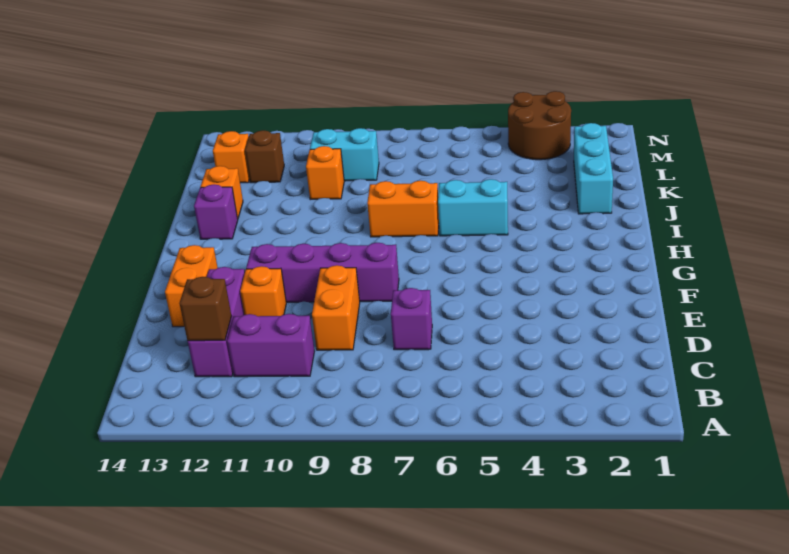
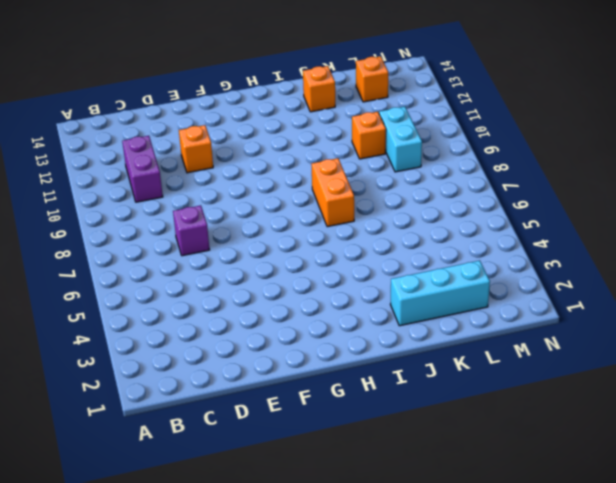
none -> purple 1x3 brick [188,267,245,377]
none -> orange 1x2 brick [312,265,360,350]
none -> orange 1x2 brick [165,245,218,327]

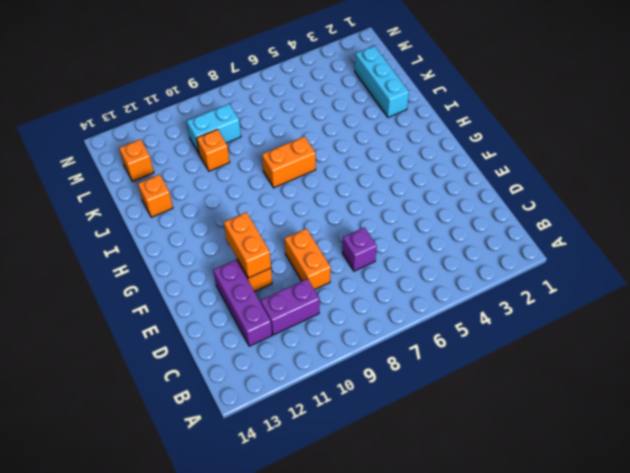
orange 1x2 brick [224,212,271,278] -> orange 1x2 brick moved to [165,245,218,327]
none -> purple 1x4 brick [246,243,399,302]
none -> cyan 1x2 brick [438,179,508,236]
none -> purple 1x1 brick [194,185,238,239]

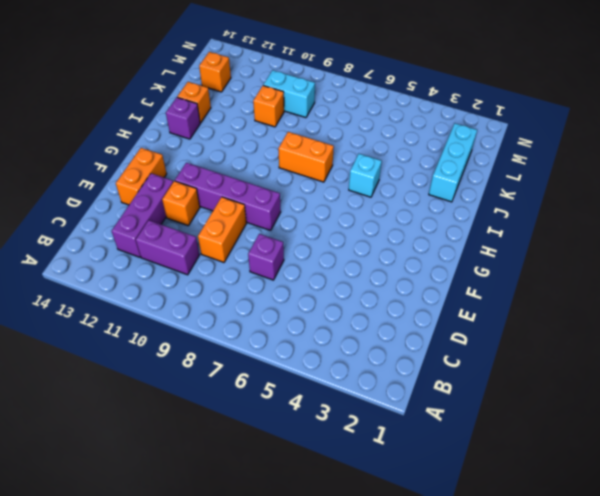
cyan 1x1 brick [349,154,382,197] -> cyan 1x2 brick [438,179,508,236]
none -> brown 1x1 brick [245,130,284,183]
none -> brown 2x2 round brick [508,91,571,160]
none -> brown 1x1 brick [180,277,231,341]

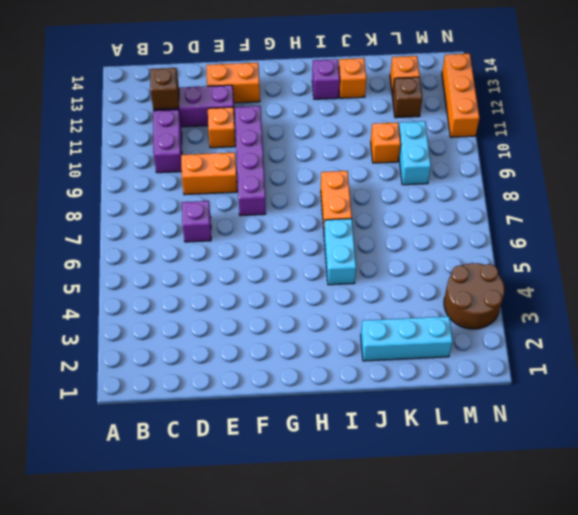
orange 1x3 brick [442,54,479,137] -> none

